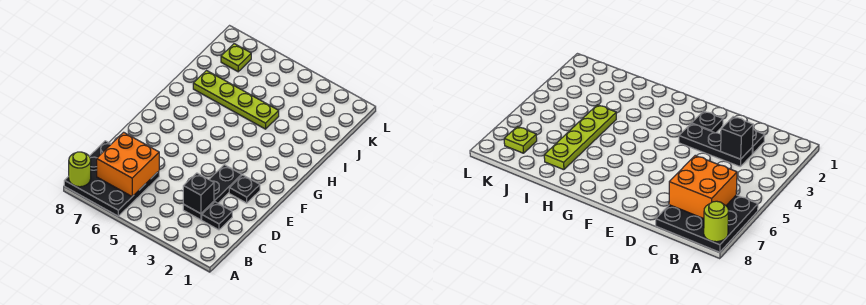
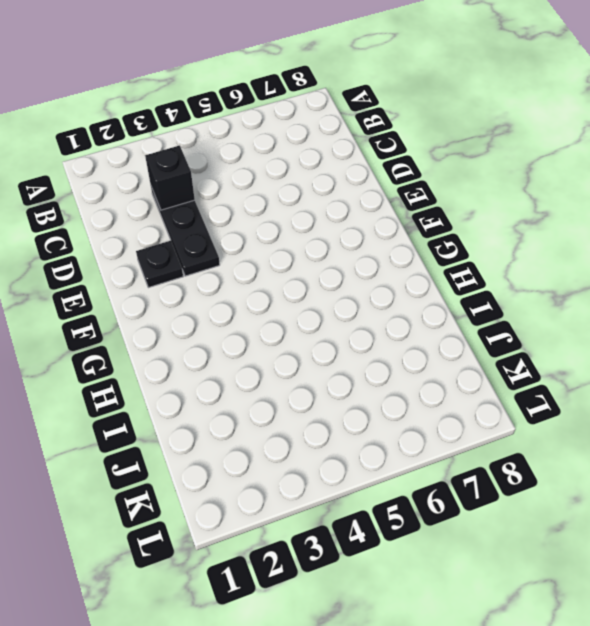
none -> black 3x3 plate [64,141,159,216]
none -> black 1x1 plate [202,202,232,230]

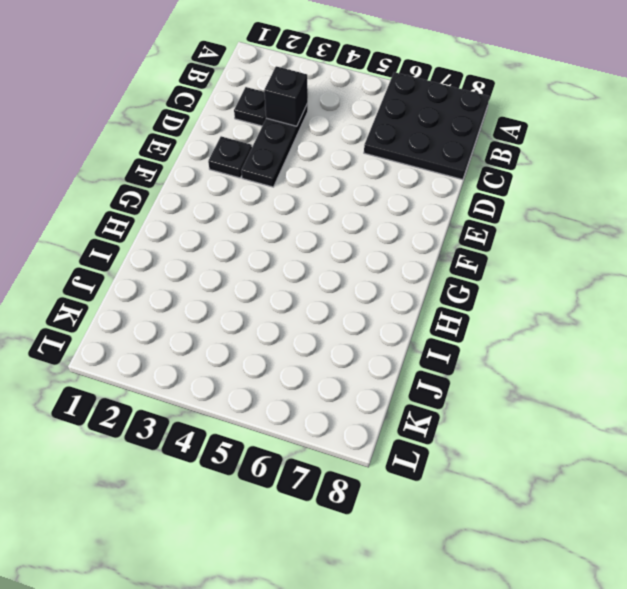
none -> lime 1x4 plate [193,71,279,129]
none -> lime 1x1 plate [221,44,251,72]

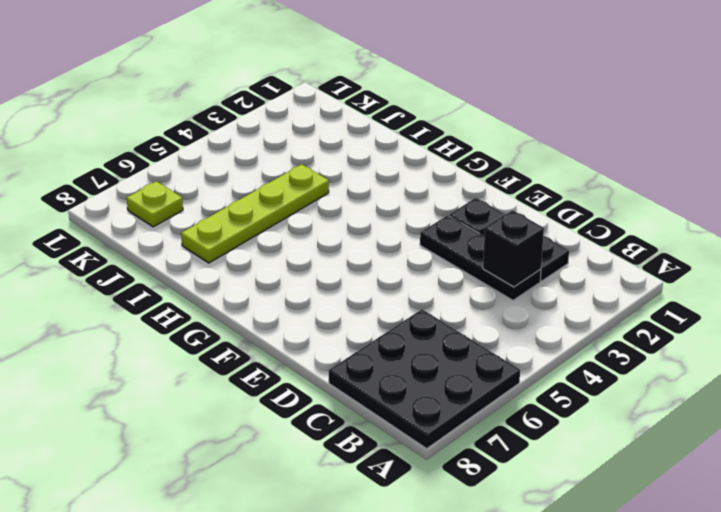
none -> lime 1x1 round brick [69,152,91,187]
none -> orange 2x2 brick [97,132,159,196]

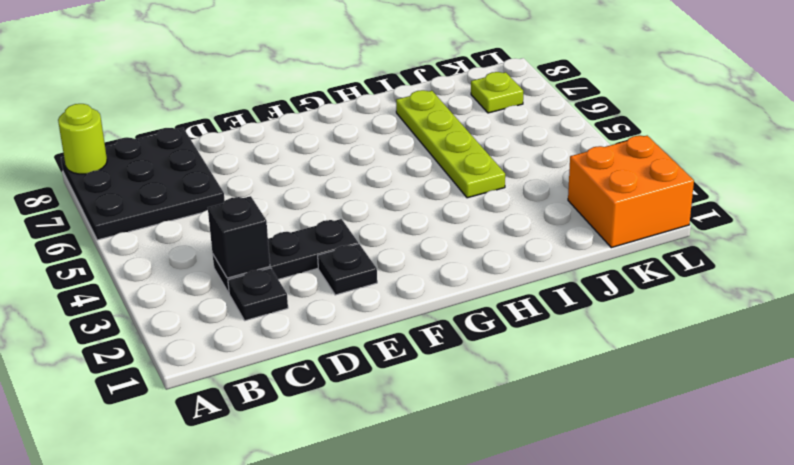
orange 2x2 brick [568,136,694,248] -> orange 2x2 brick moved to [97,132,159,196]

